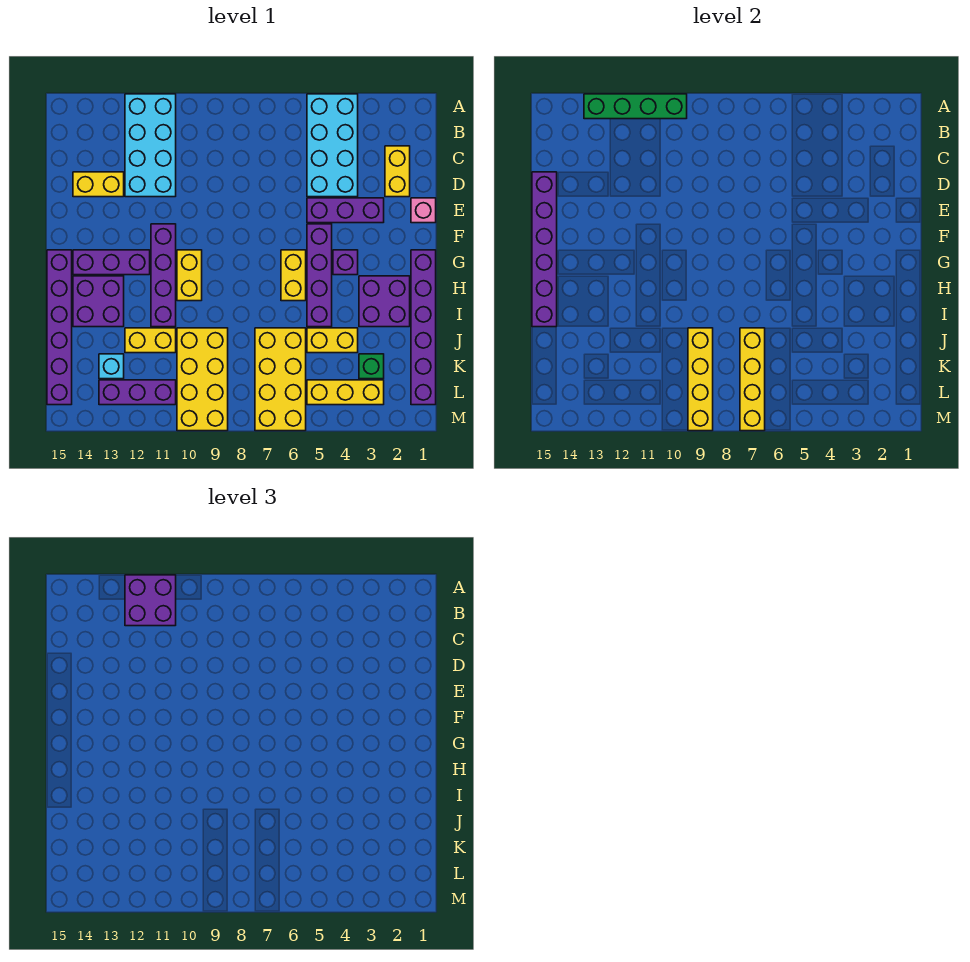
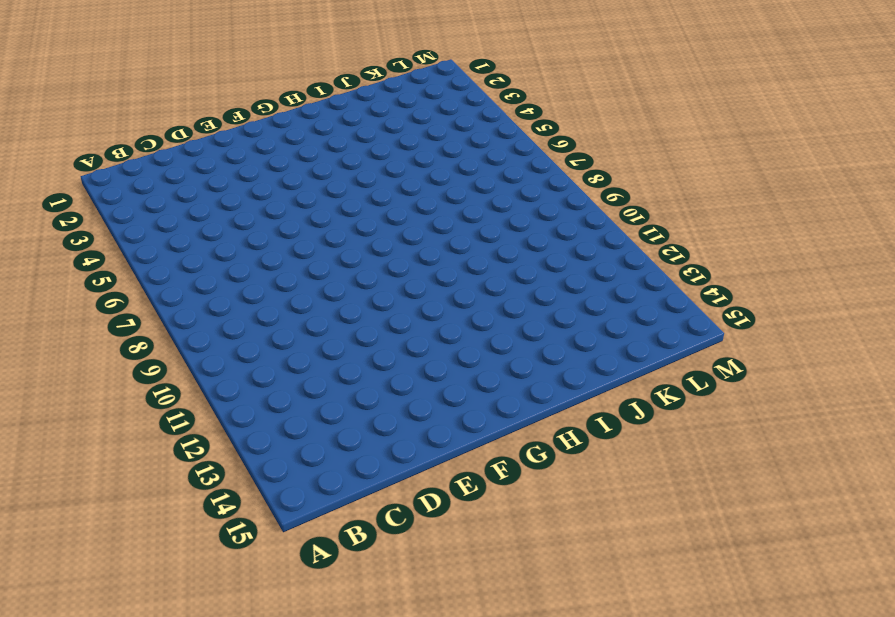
none -> cyan 2x4 brick [307,94,358,197]
none -> cyan 2x4 brick [125,94,176,197]
none -> yellow 1x2 brick [385,146,410,197]

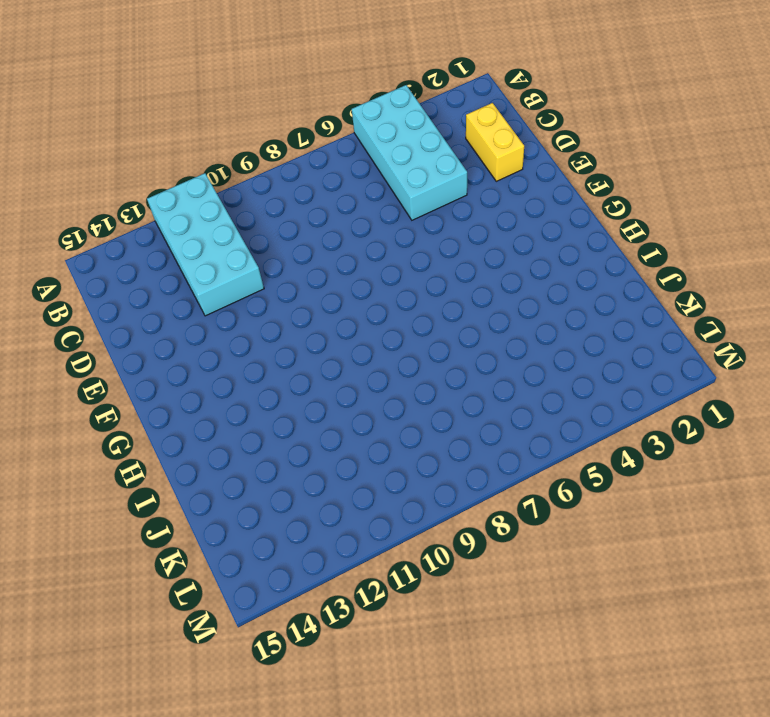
none -> yellow 1x2 brick [73,172,124,197]
none -> pink 1x1 brick [411,198,436,223]
none -> purple 1x3 brick [307,198,384,223]

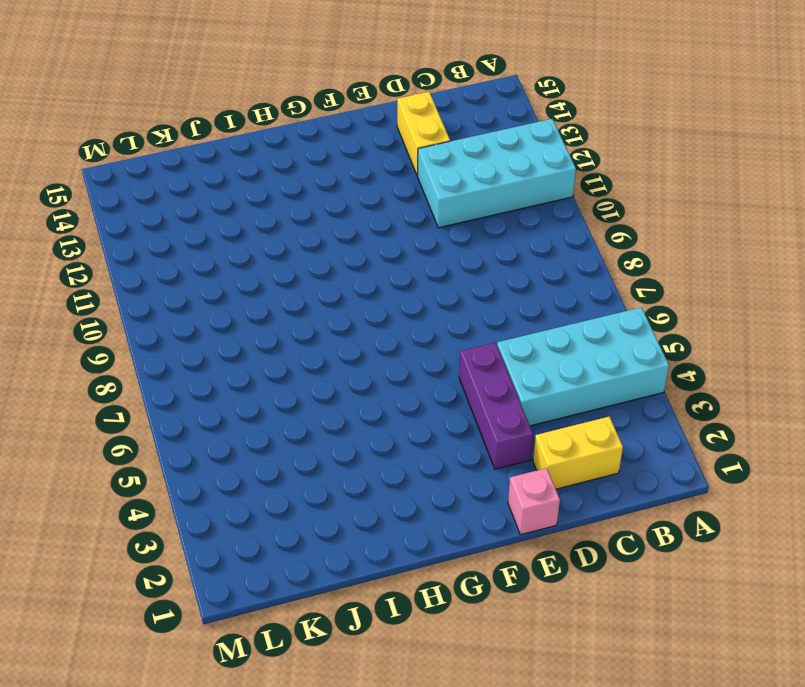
none -> purple 1x4 brick [307,224,332,327]
none -> purple 1x4 brick [151,224,176,327]
none -> purple 1x6 brick [411,250,436,405]

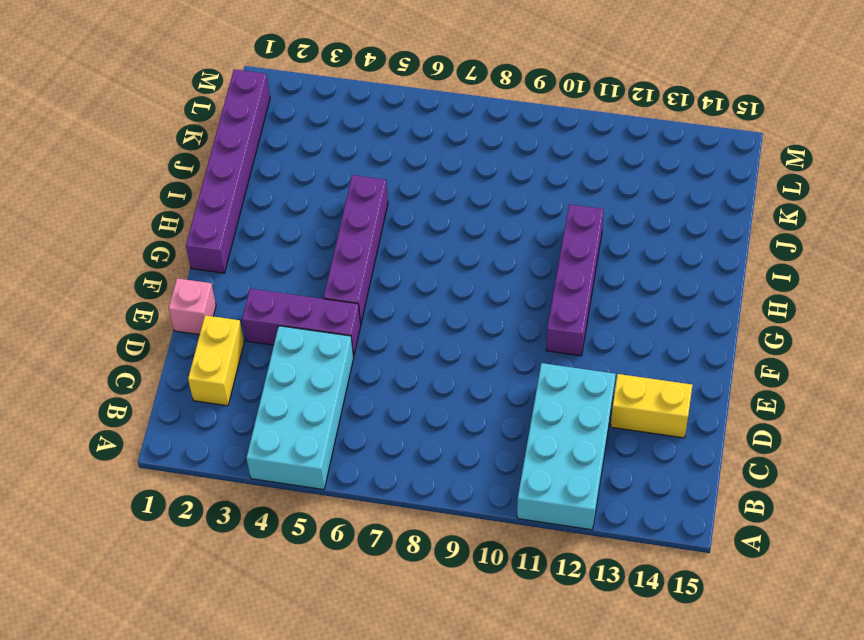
none -> purple 1x1 brick [333,250,358,275]
none -> yellow 1x2 brick [281,250,306,301]
none -> yellow 1x2 brick [177,250,202,301]

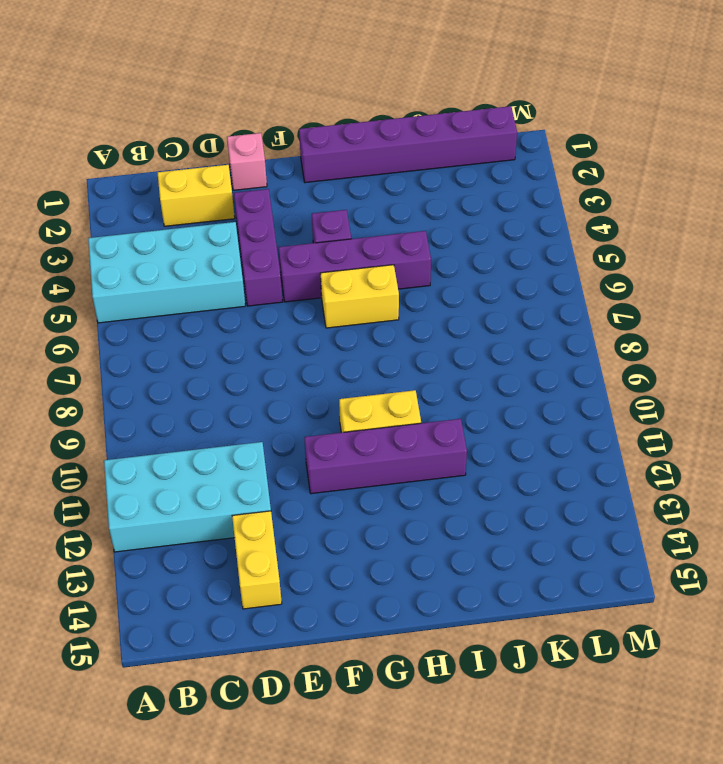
none -> purple 1x3 brick [73,250,150,275]
none -> purple 1x6 brick [47,250,72,405]
none -> purple 2x2 brick [359,276,410,327]

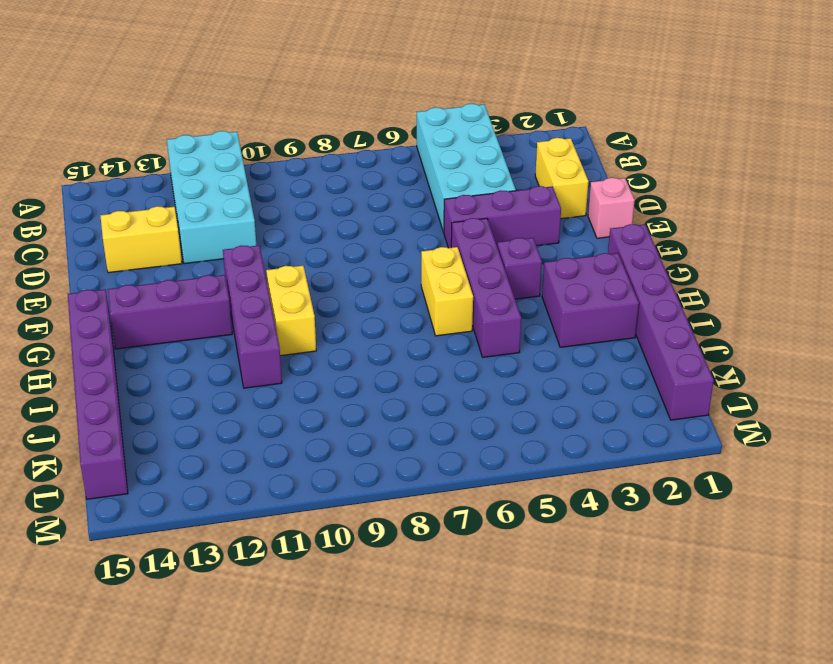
none -> purple 2x2 brick [73,276,124,327]
none -> yellow 1x2 brick [307,328,358,353]
none -> yellow 2x4 brick [255,328,306,431]

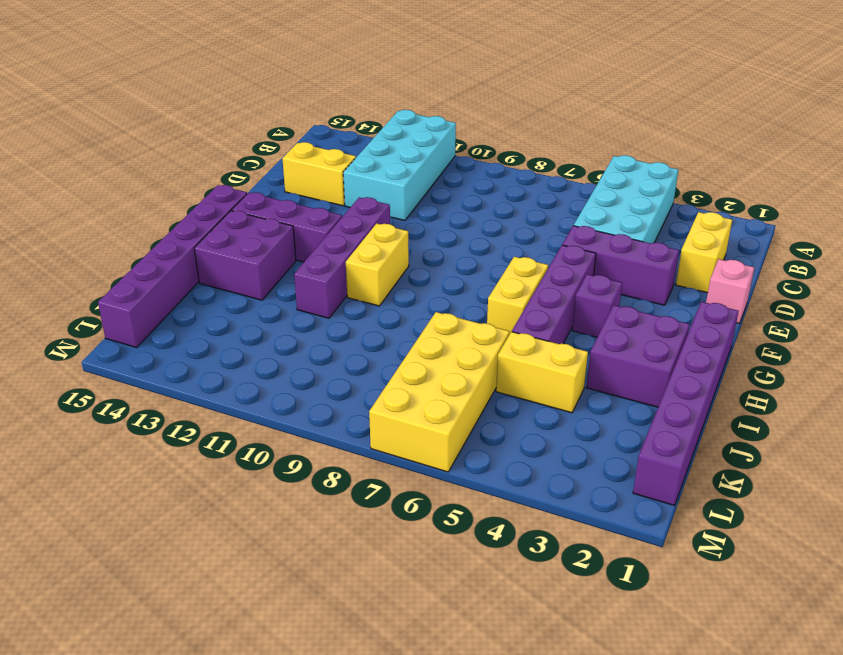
none -> yellow 2x4 brick [177,328,228,431]
none -> yellow 1x2 brick [125,328,176,353]
none -> green 1x1 brick [359,354,384,379]

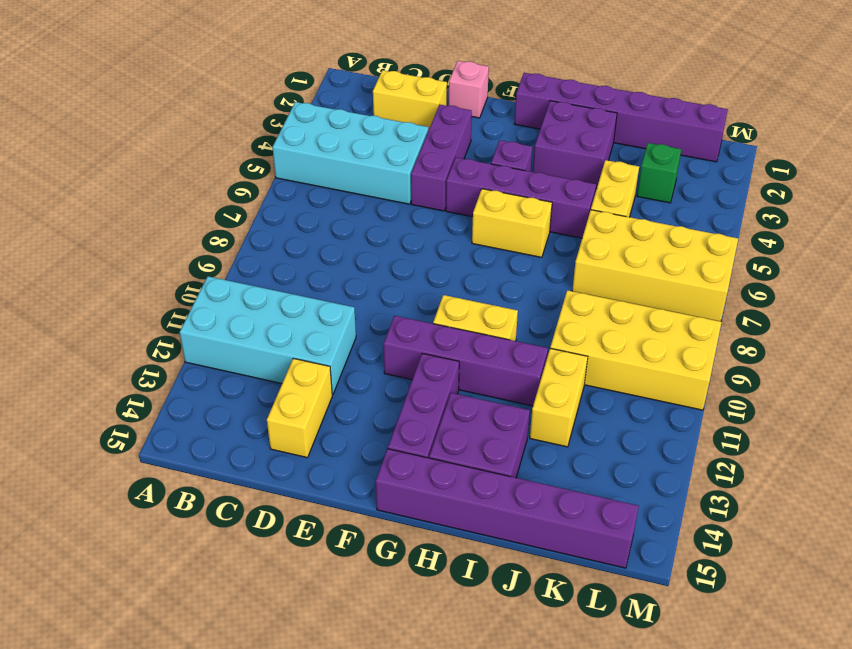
none -> cyan 1x1 brick [99,354,124,379]
none -> yellow 1x3 brick [307,380,384,405]
none -> purple 1x3 brick [99,380,176,405]

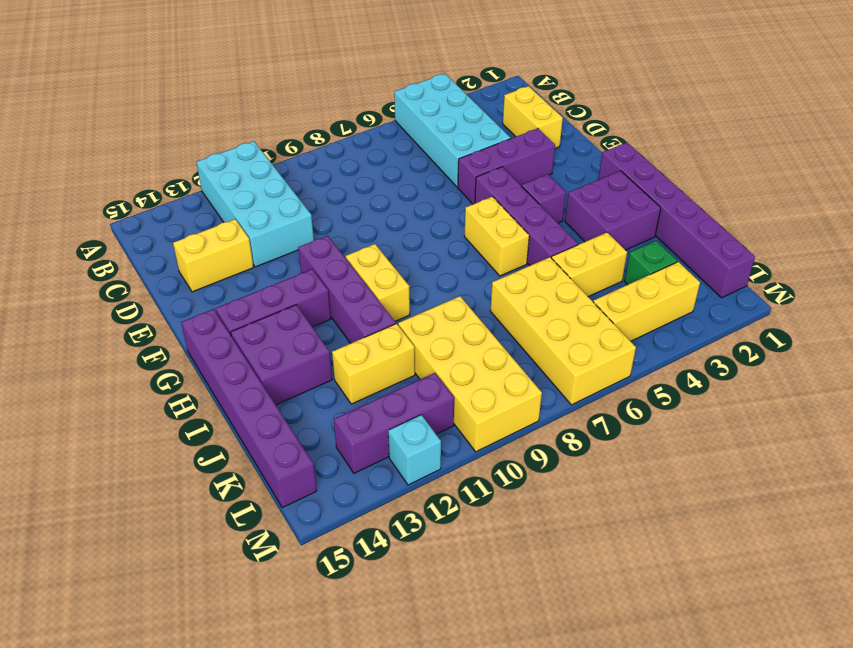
cyan 1x1 brick [388,415,441,485] -> cyan 1x1 brick moved to [99,354,124,379]
none -> pink 1x1 brick [411,198,436,223]
none -> green 1x4 brick [584,94,687,119]
none -> purple 1x6 brick [532,172,557,327]

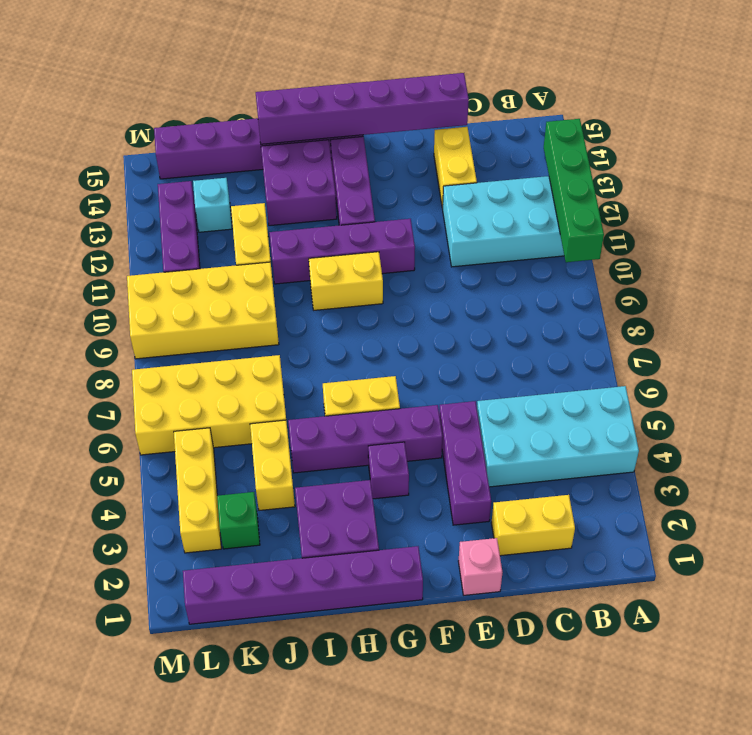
none -> yellow 1x4 brick [740,328,765,431]
none -> yellow 1x4 brick [688,328,713,431]
none -> purple 2x2 brick [125,575,176,626]

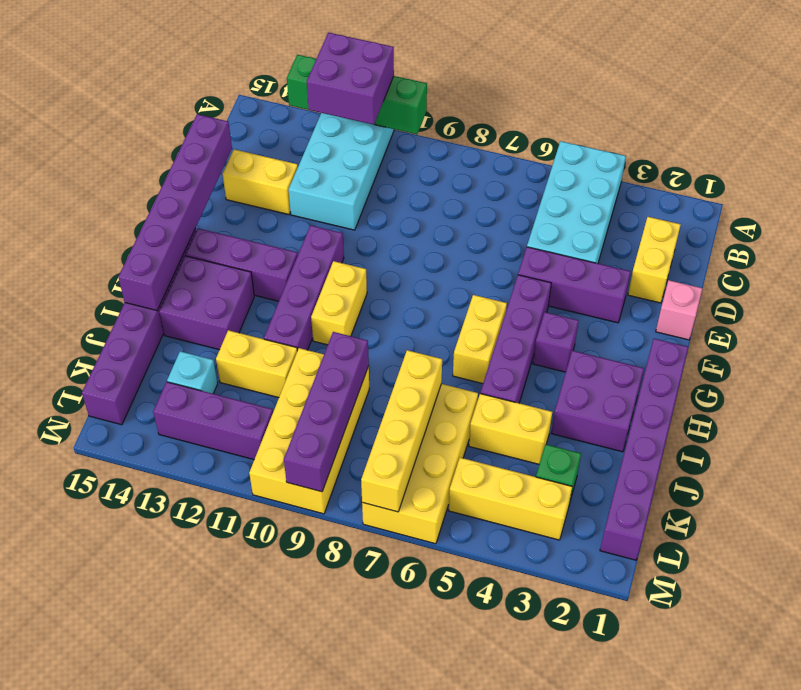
purple 1x4 brick [284,332,369,492] -> yellow 1x4 brick [688,328,713,431]

